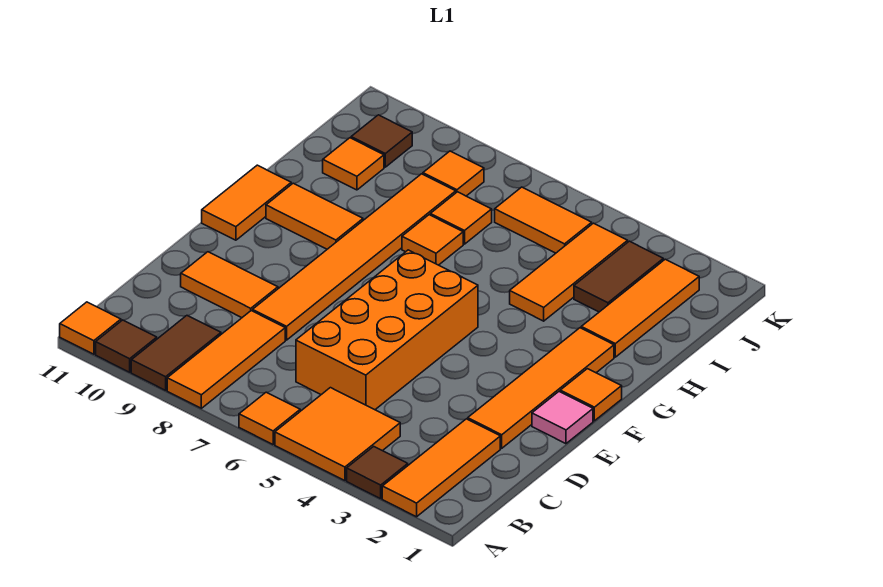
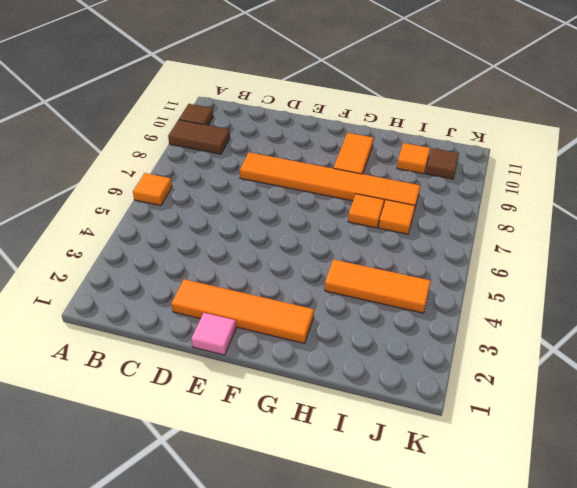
none -> orange 1x3 tile [382,419,500,517]
none -> brown 1x1 tile [347,446,408,499]
none -> orange 2x2 tile [275,388,400,481]

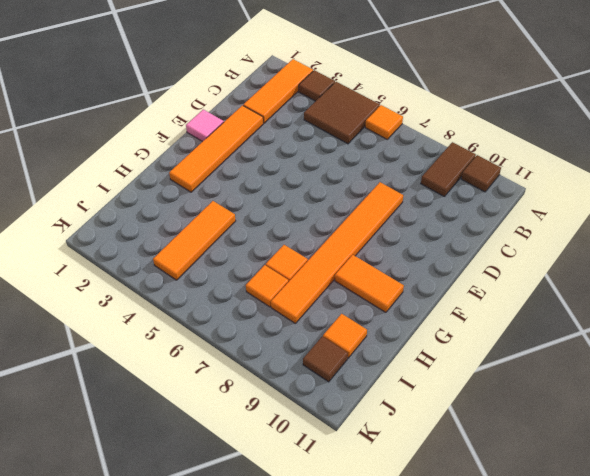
brown 2x2 tile [304,82,380,144] -> orange 2x2 tile [275,388,400,481]
none -> orange 1x3 tile [167,311,285,408]
none -> orange 1x1 tile [60,302,121,354]
none -> orange 2x4 brick [296,250,478,410]

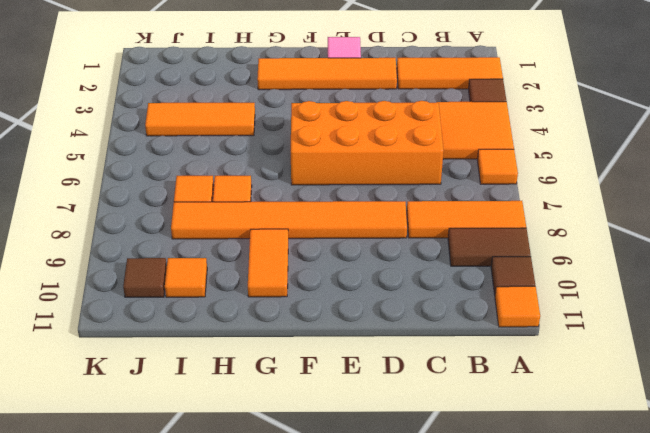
none -> orange 1x2 tile [181,252,278,318]
none -> orange 1x1 tile [560,369,622,421]
none -> orange 1x2 tile [202,165,291,240]

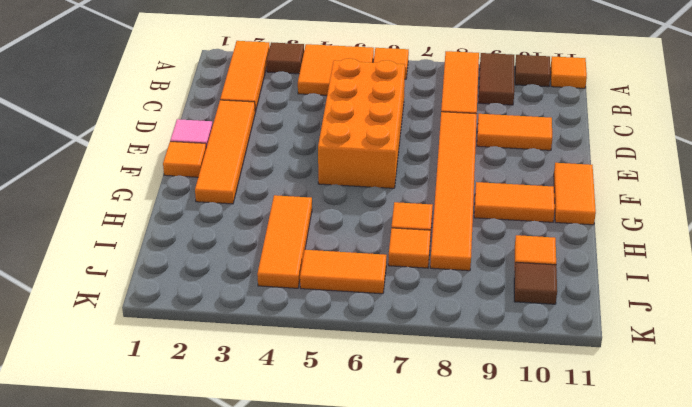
none -> orange 1x3 tile [581,259,699,357]
none -> brown 1x2 tile [574,241,663,312]
none -> orange 1x1 tile [423,151,484,196]

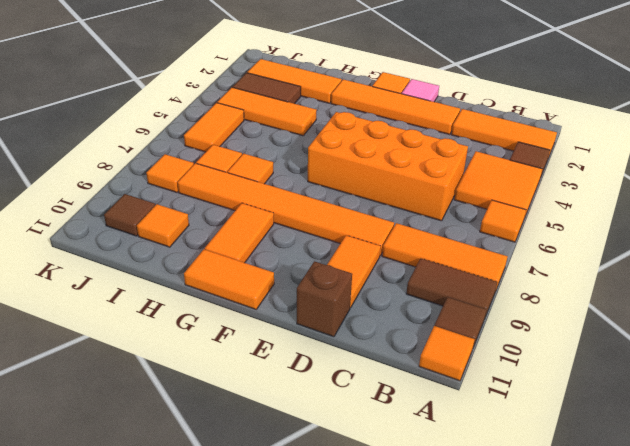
brown 1x1 brick [297,261,352,337] -> none

